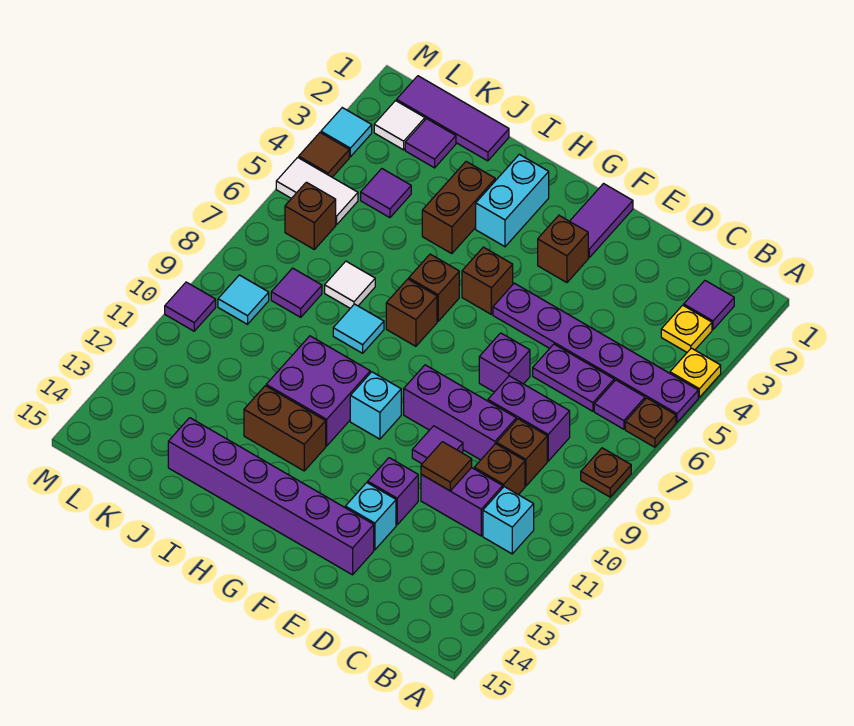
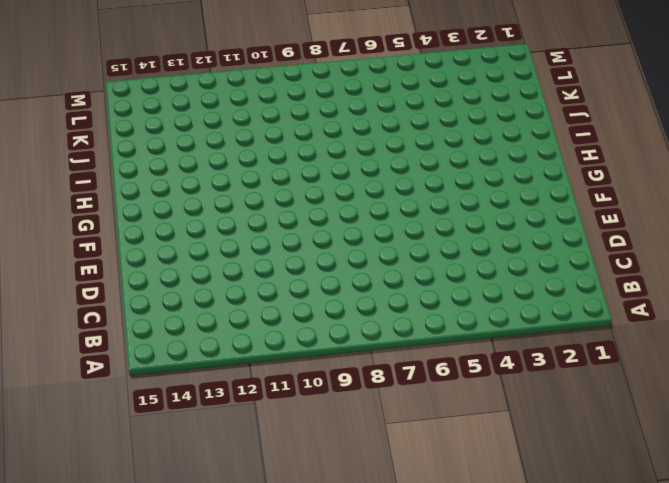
none -> yellow 1x1 plate [670,348,721,397]
none -> purple 1x6 plate [493,283,698,422]
none -> brown 1x1 plate [625,398,676,447]
none -> brown 1x1 plate [581,448,631,497]

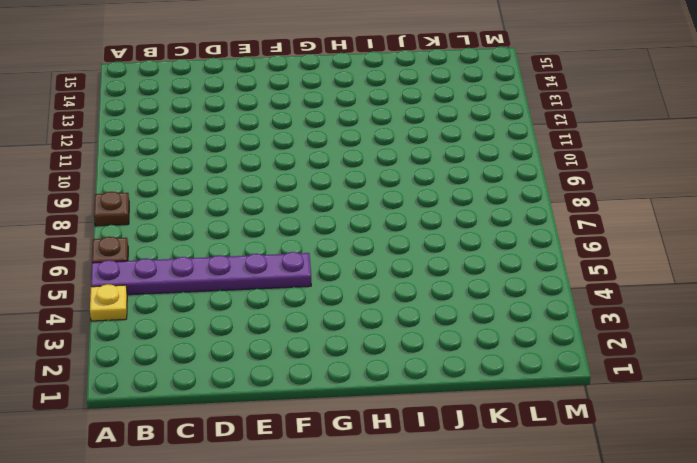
none -> purple 1x1 tile [684,281,734,329]
none -> yellow 1x1 plate [661,305,712,352]
none -> purple 1x1 tile [594,380,645,429]
none -> cyan 1x1 brick [483,487,534,554]

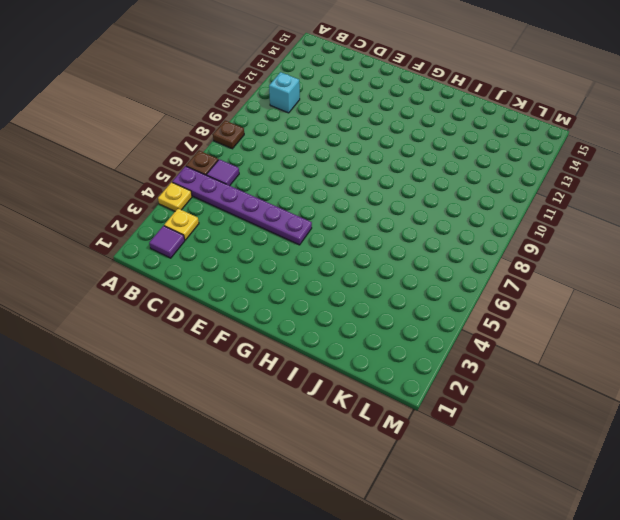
none -> purple 1x2 plate [533,344,614,411]
none -> purple 1x2 brick [488,376,570,461]
none -> brown 1x1 brick [497,419,547,486]
none -> brown 1x1 brick [474,444,525,495]

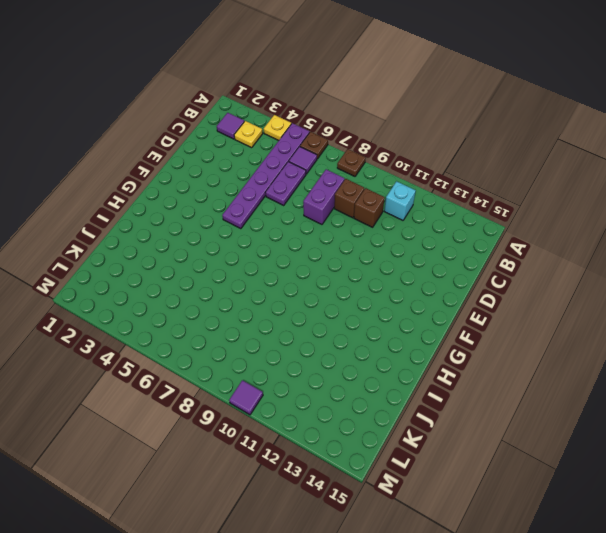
none -> purple 1x2 brick [421,468,503,536]
none -> purple 1x3 brick [404,365,516,460]
none -> purple 1x1 brick [479,333,530,392]
none -> purple 1x1 tile [412,426,463,464]

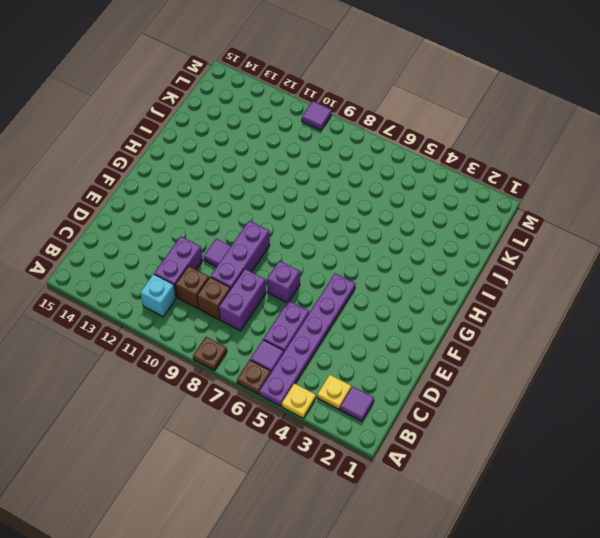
none -> purple 1x1 brick [368,458,418,525]
none -> cyan 1x1 brick [345,483,396,550]
none -> purple 1x6 brick [168,418,374,575]
none -> purple 1x2 tile [570,184,633,257]

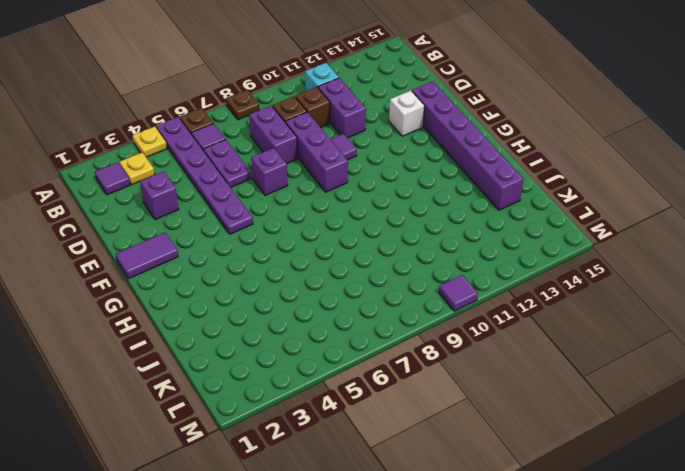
purple 1x1 brick [140,171,179,220] -> purple 1x1 brick moved to [368,458,418,525]
white 1x1 brick [389,91,425,136] -> cyan 1x1 brick [345,483,396,550]
none -> brown 1x1 brick [538,216,588,283]
none -> brown 1x1 brick [462,247,513,314]
none -> cyan 1x1 brick [350,372,401,439]
none -> cyan 1x2 brick [476,154,549,247]

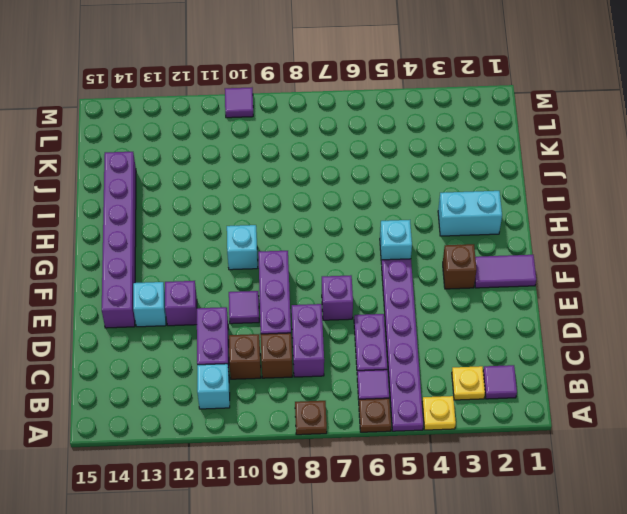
cyan 1x1 brick [380,220,412,263] -> brown 1x1 brick [462,247,513,314]
none -> brown 1x1 brick [409,254,459,321]
none -> brown 1x1 brick [386,279,437,346]
none -> purple 2x2 brick [266,336,370,446]
none -> brown 1x2 brick [244,386,326,471]

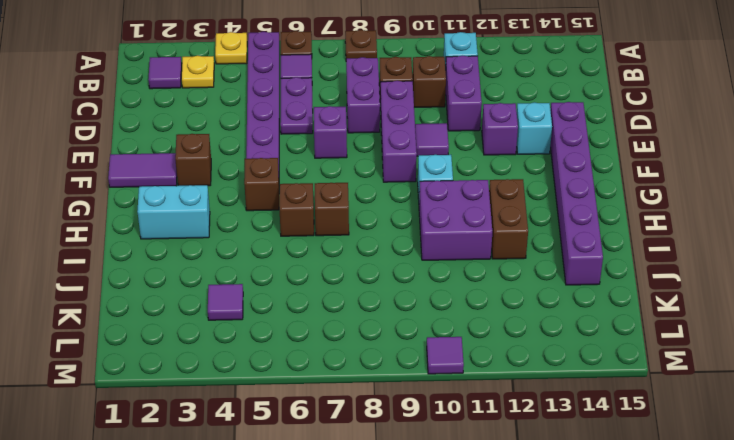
none -> brown 1x2 brick [422,162,495,254]
none -> cyan 1x1 tile [333,304,384,353]
none -> purple 1x3 tile [397,76,509,161]
none -> white 1x1 tile [325,261,375,308]

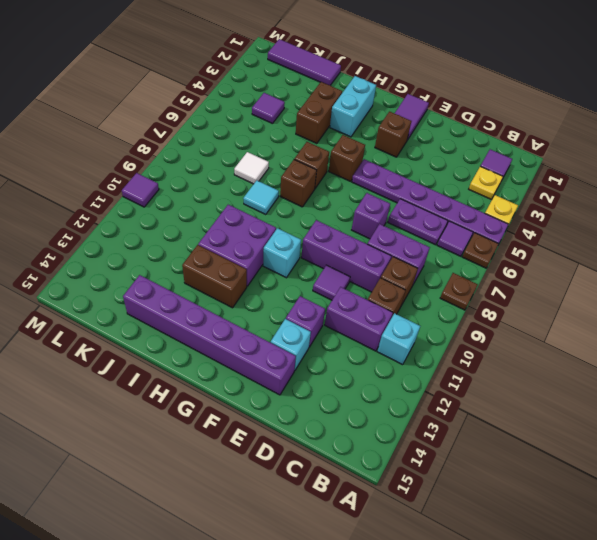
none -> purple 1x1 tile [405,119,456,168]
none -> purple 1x1 tile [271,268,322,317]
none -> white 1x1 tile [374,101,425,150]
none -> white 1x2 tile [276,157,358,225]

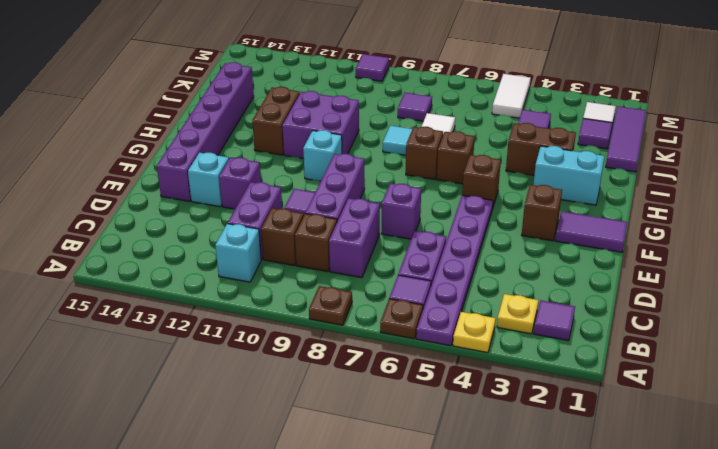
none -> brown 1x1 brick [285,182,336,249]
none -> cyan 1x1 tile [218,275,269,324]
none -> cyan 1x1 tile [321,108,372,157]
none -> brown 1x1 tile [299,133,349,177]

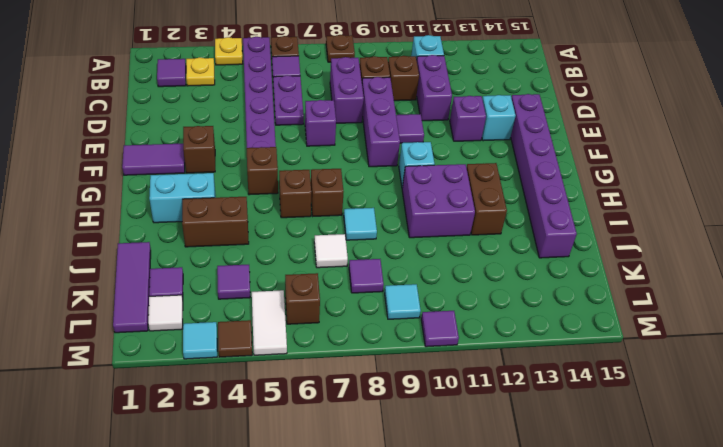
none -> brown 1x1 tile [421,442,472,491]

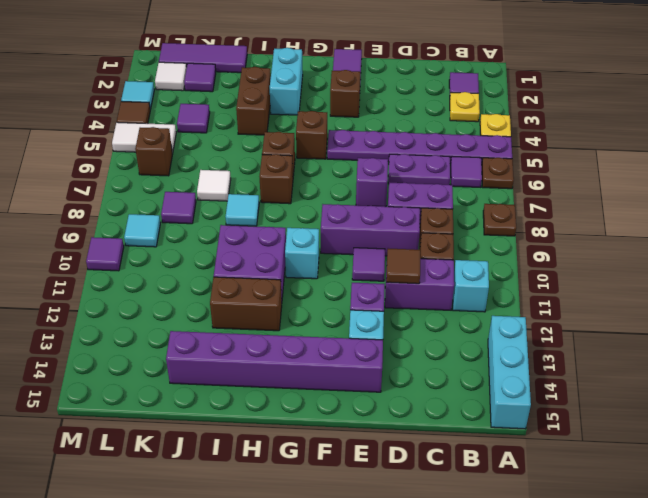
cyan 1x3 brick [488,316,531,429] -> none

